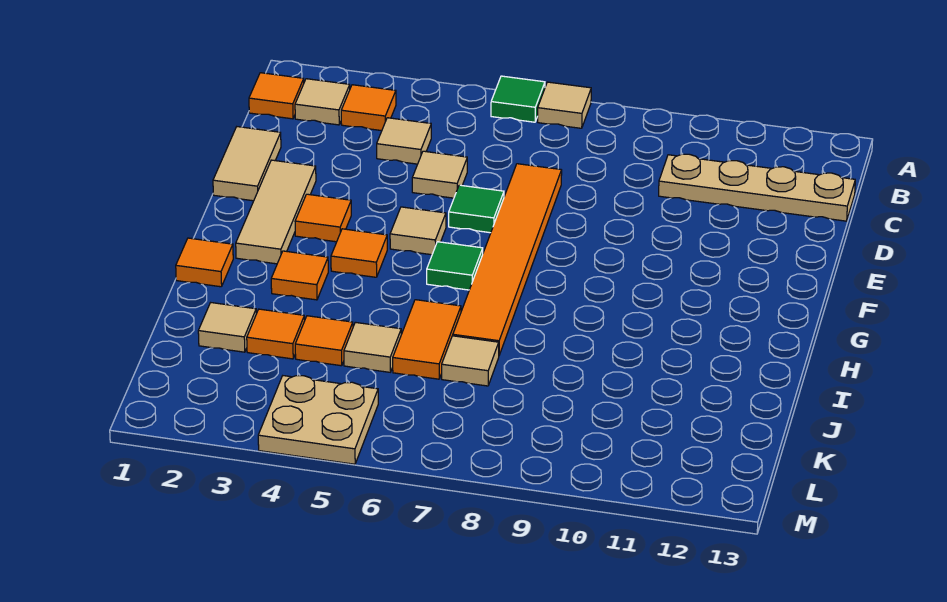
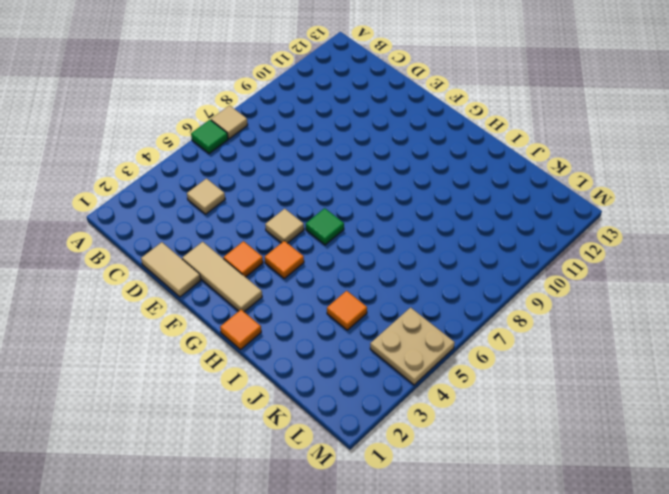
none -> orange 1x1 tile [249,73,304,119]
none -> tan 1x1 tile [295,79,350,125]
none -> orange 1x1 tile [341,85,396,131]

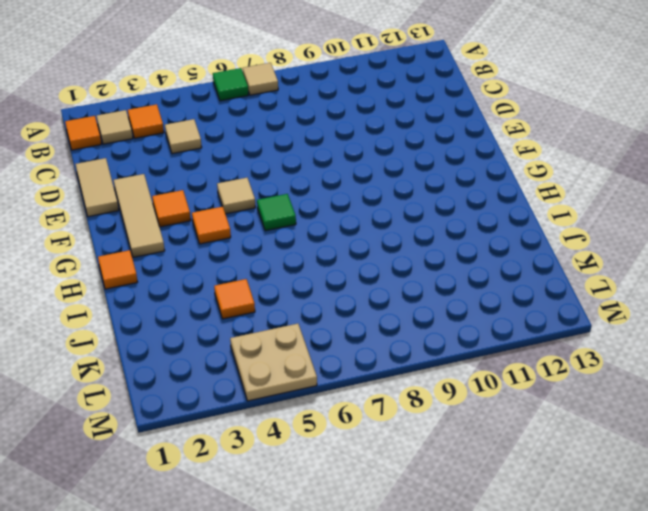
none -> tan 1x4 plate [659,154,855,221]
none -> tan 1x1 tile [412,151,467,198]
none -> orange 1x6 tile [453,164,562,355]

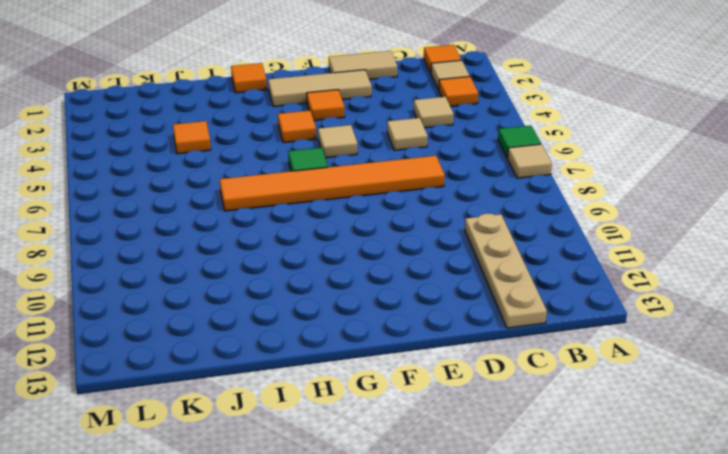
none -> green 1x1 tile [449,185,504,233]
none -> orange 1x1 tile [271,251,328,300]
none -> orange 1x2 tile [393,300,461,379]

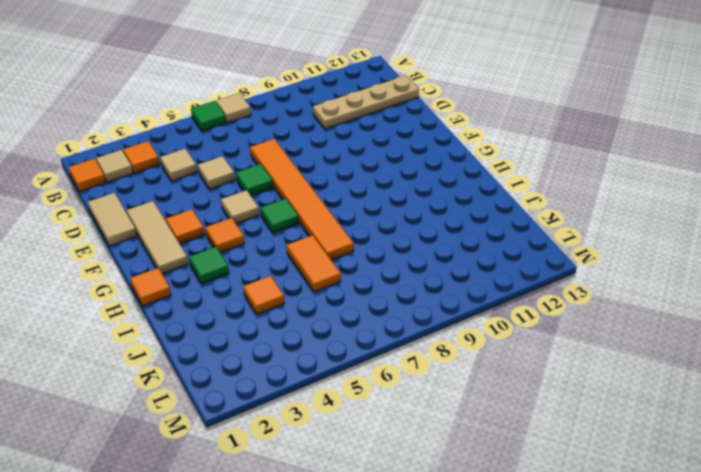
green 1x1 tile [189,247,229,284] -> orange 1x1 tile [271,251,328,300]
none -> tan 1x1 tile [198,303,256,352]
none -> orange 1x1 tile [247,309,305,359]
none -> tan 1x1 tile [344,322,401,372]

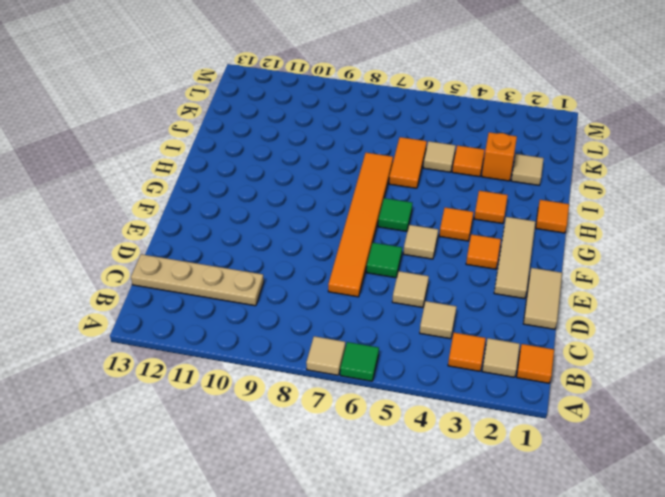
orange 1x1 brick [482,132,517,181] -> orange 1x1 tile [247,309,305,359]
none -> tan 1x1 tile [442,336,499,386]
none -> tan 2x2 plate [258,376,378,464]

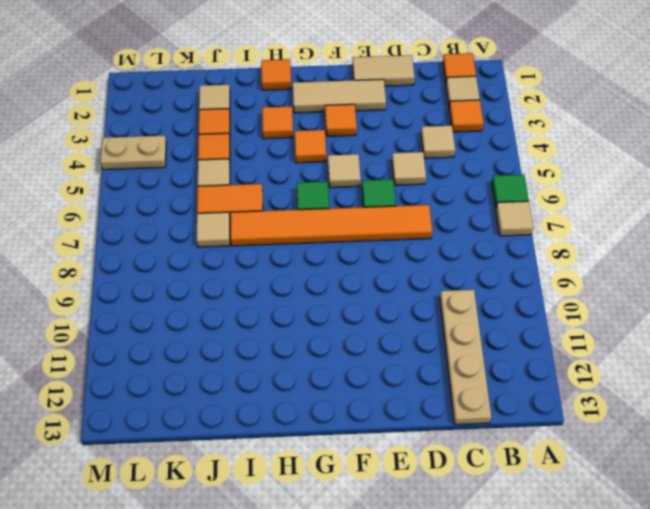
tan 1x2 plate [100,136,166,170] -> tan 2x2 plate [258,376,378,464]

